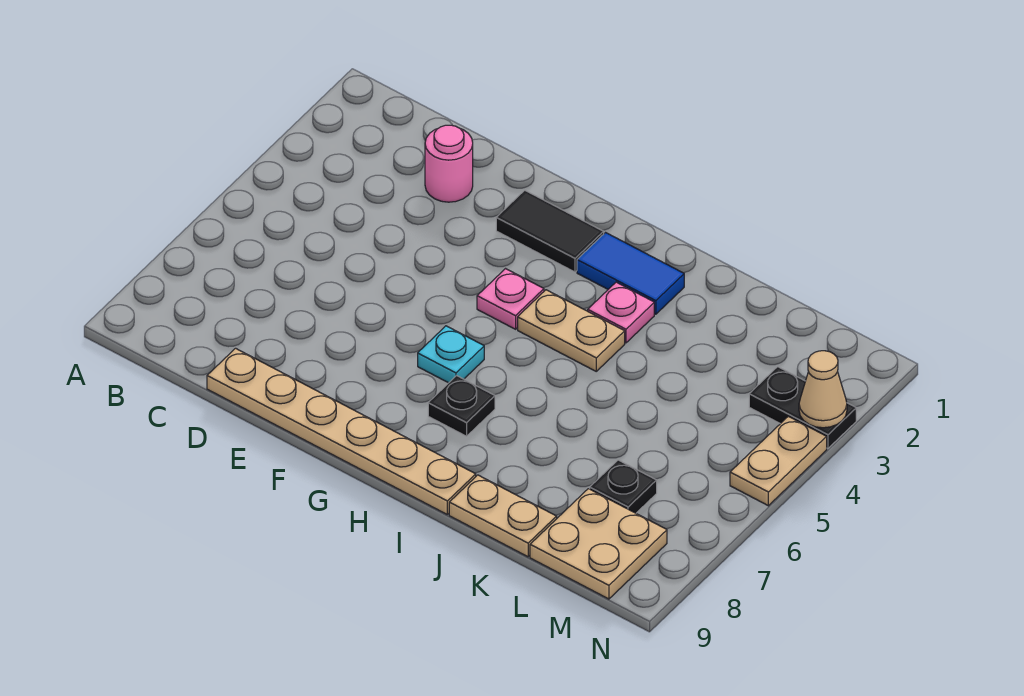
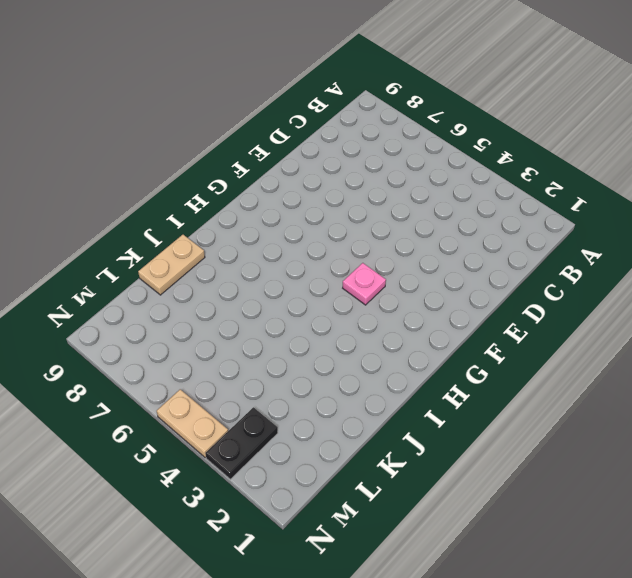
none -> pink 1x1 round brick [425,125,473,202]
none -> tan 1x6 plate [207,348,476,514]
none -> black 1x2 tile [496,190,604,272]

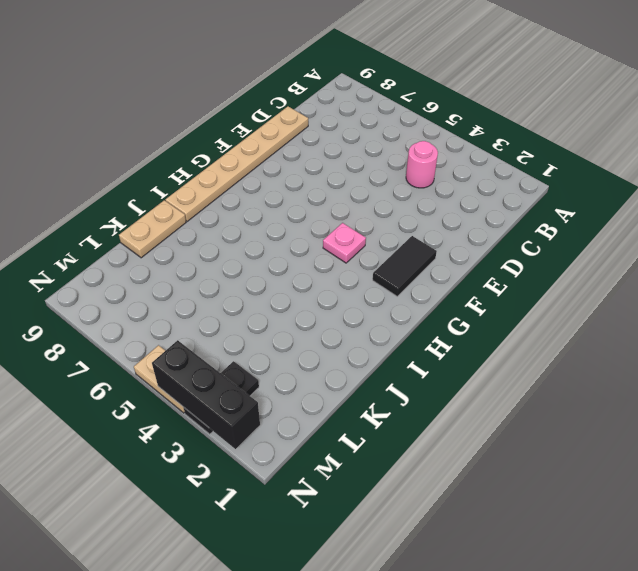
pink 1x1 round brick [406,141,438,188] -> pink 1x1 round brick moved to [425,125,473,202]
black 1x3 brick [152,340,260,449] -> tan 1x1 cone [799,351,847,428]
none -> cyan 1x1 plate [418,326,484,383]
none -> blue 1x2 tile [577,233,684,314]
none -> tan 1x2 plate [518,290,625,371]

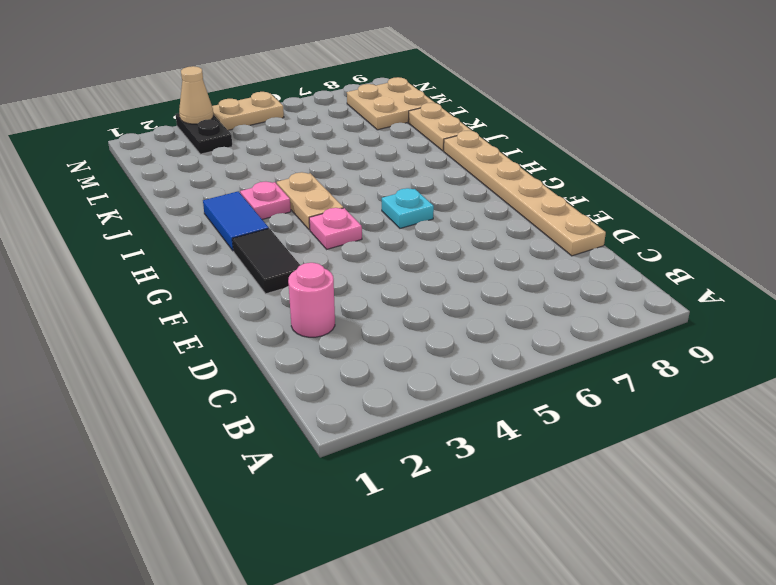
none -> black 1x1 plate [428,376,495,436]
none -> black 1x1 plate [590,460,657,513]

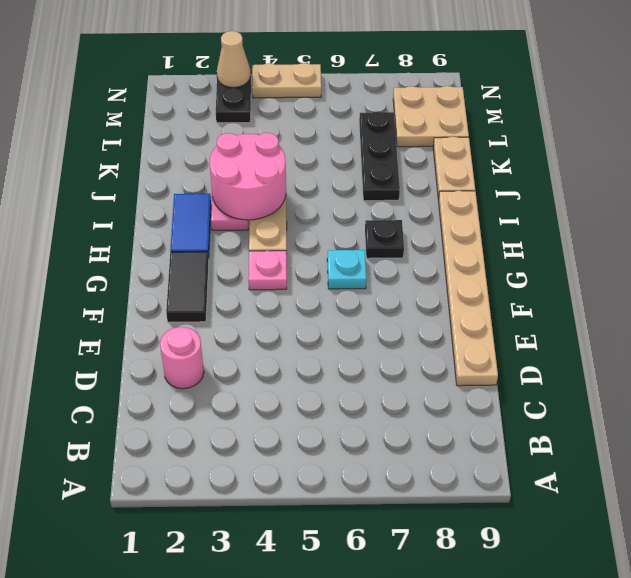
pink 2x2 round brick [210,133,286,220] -> none
black 1x3 plate [359,111,400,201] -> black 1x1 plate [590,460,657,513]

